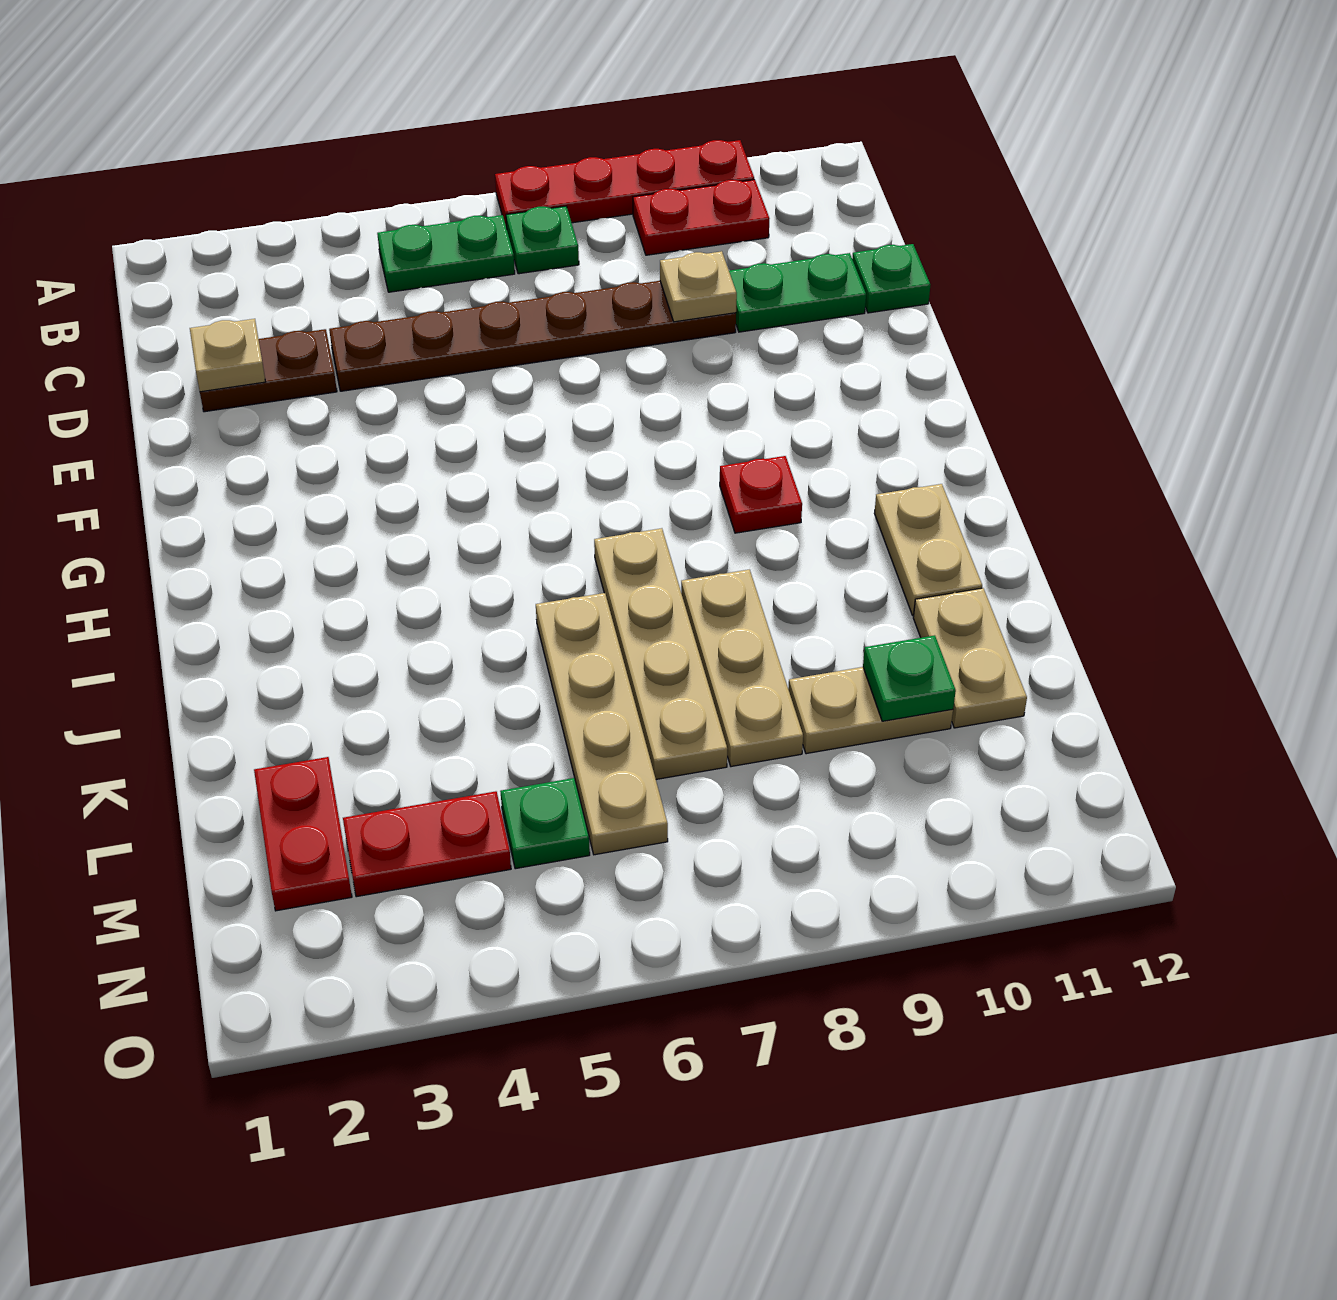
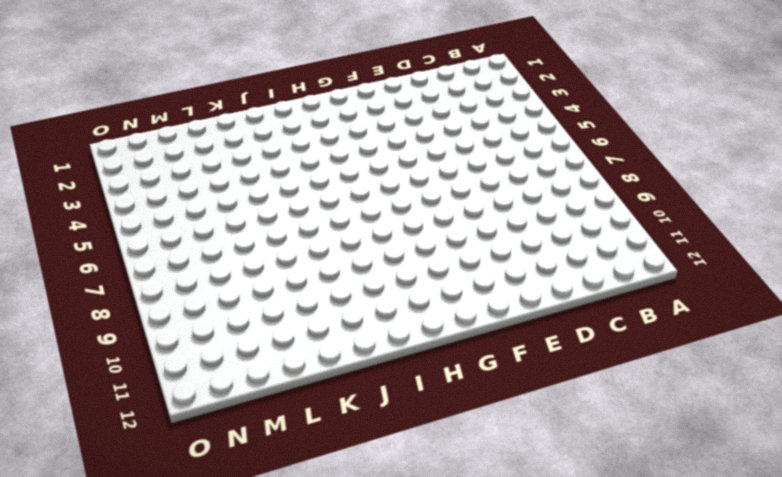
none -> red 1x4 plate [495,140,754,228]
none -> green 1x2 plate [377,215,515,292]
none -> green 1x1 plate [506,206,579,274]

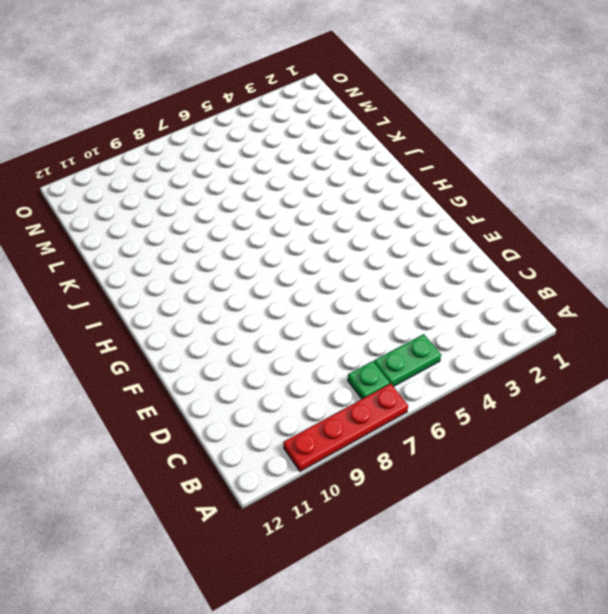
none -> red 1x2 plate [633,180,770,255]
none -> brown 1x2 plate [200,329,337,412]
none -> brown 1x6 plate [329,281,736,391]

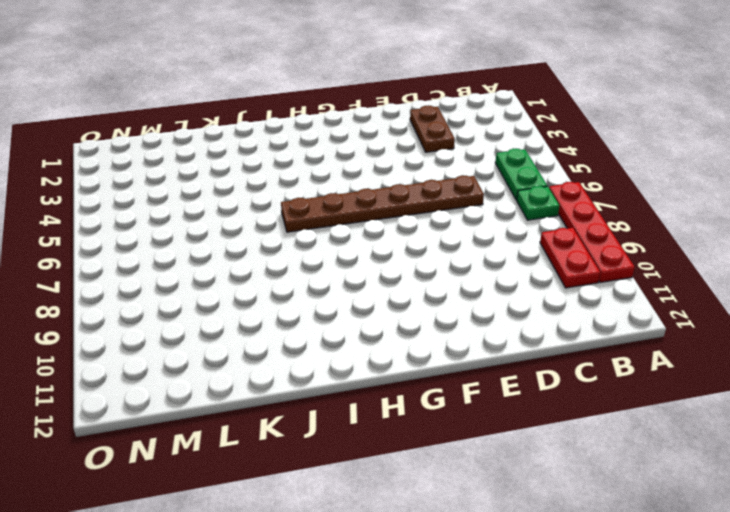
brown 1x6 plate [281,176,484,232] -> brown 1x6 plate turned to [329,281,736,391]
none -> green 1x2 plate [729,253,866,332]
none -> green 1x1 plate [852,244,930,313]
none -> red 1x1 plate [720,456,802,533]

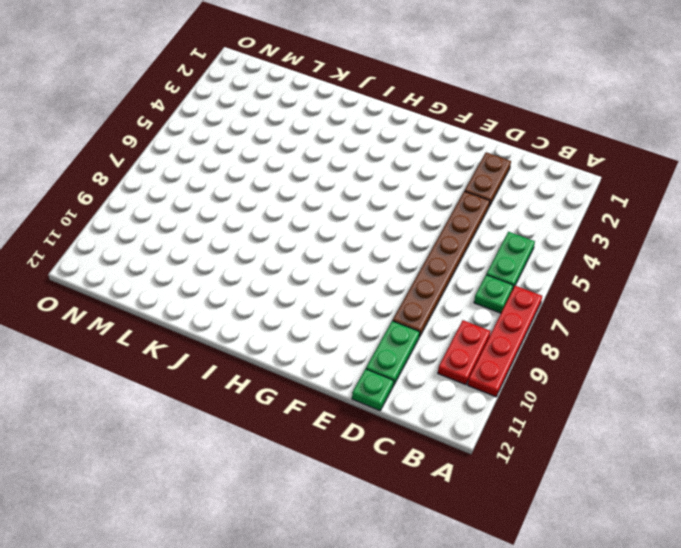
none -> red 1x1 plate [720,456,802,533]
none -> tan 1x4 plate [594,528,727,779]
none -> tan 1x2 plate [874,484,982,615]

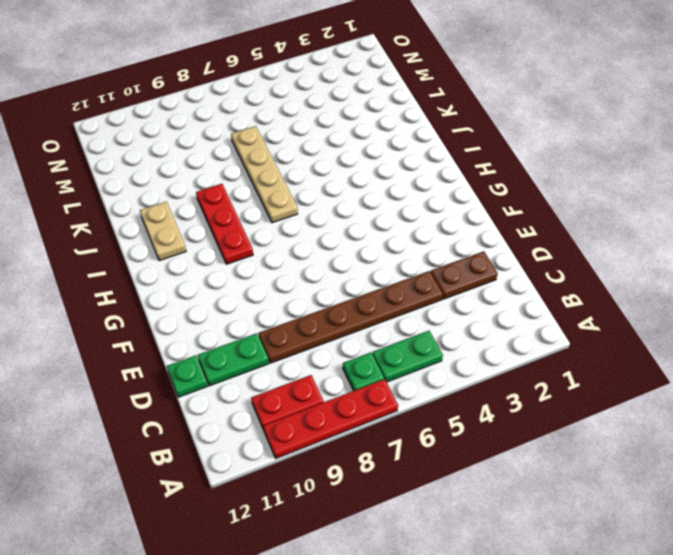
red 1x3 plate [196,184,253,264] -> red 1x1 plate [720,456,802,533]
none -> tan 1x4 plate [536,593,668,855]
none -> tan 1x3 plate [681,570,803,767]
none -> tan 1x2 plate [913,588,1027,728]

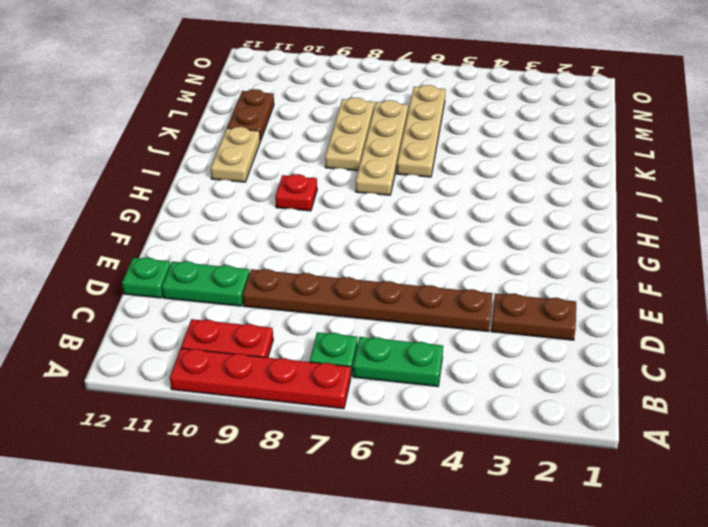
brown 1x2 plate [227,89,274,141] -> tan 1x2 plate [913,588,1027,728]
none -> red 1x2 plate [254,757,352,911]
none -> tan 1x2 plate [788,667,953,754]
none -> red 1x2 plate [343,791,511,897]

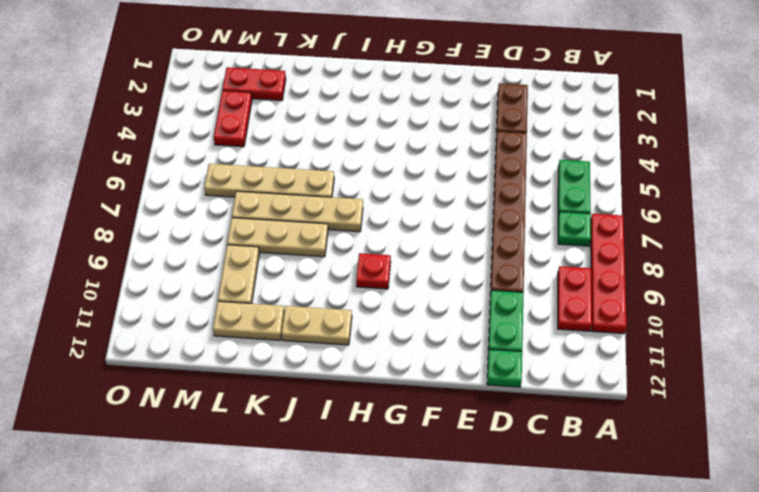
none -> green 1x1 plate [500,778,590,869]
none -> tan 1x1 plate [190,319,265,392]
none -> tan 1x1 plate [660,251,737,322]

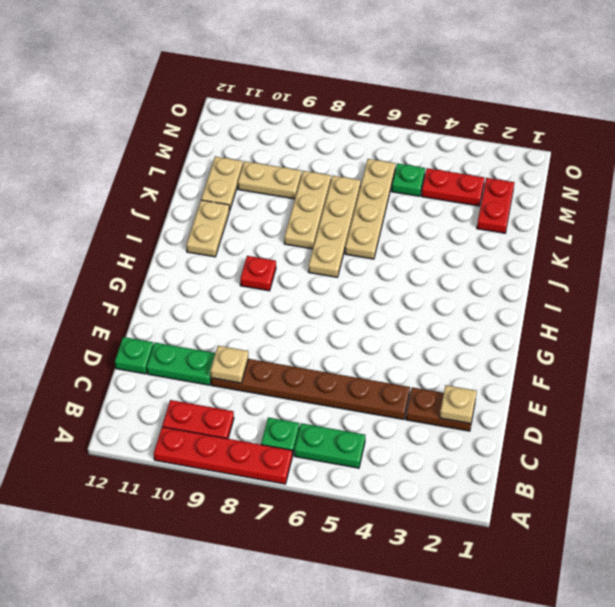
none -> green 1x1 plate [863,635,956,721]

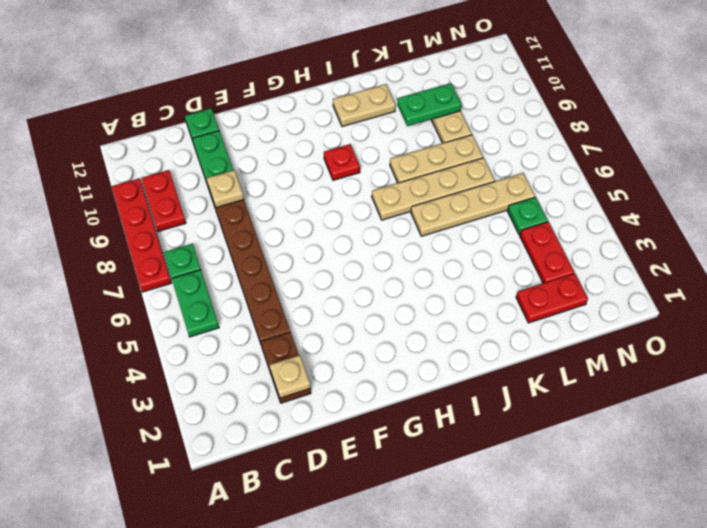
green 1x2 plate [397,83,462,126] -> green 1x1 plate [863,635,956,721]
none -> tan 1x2 plate [913,588,1027,728]

